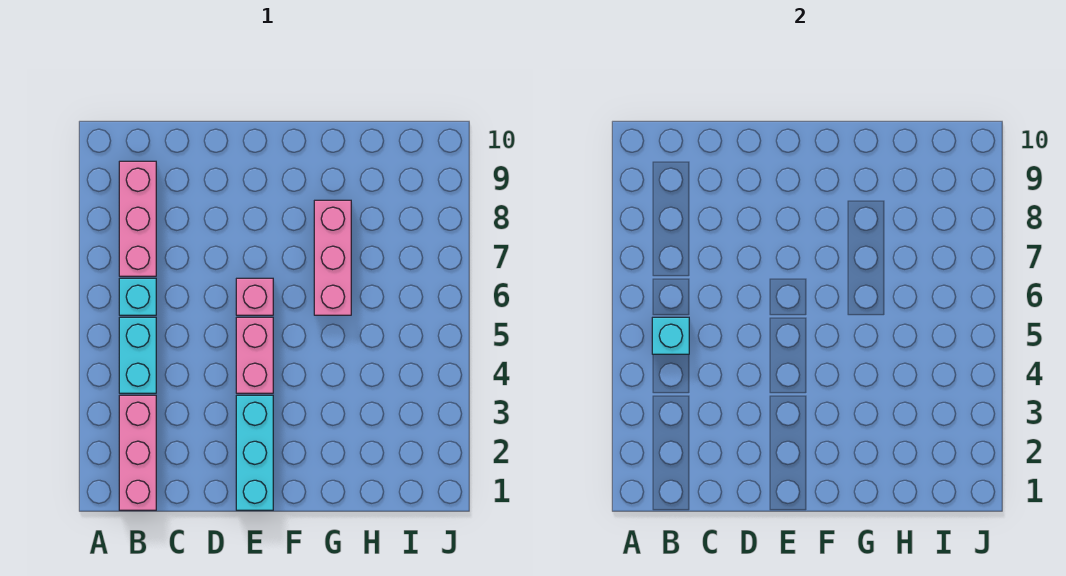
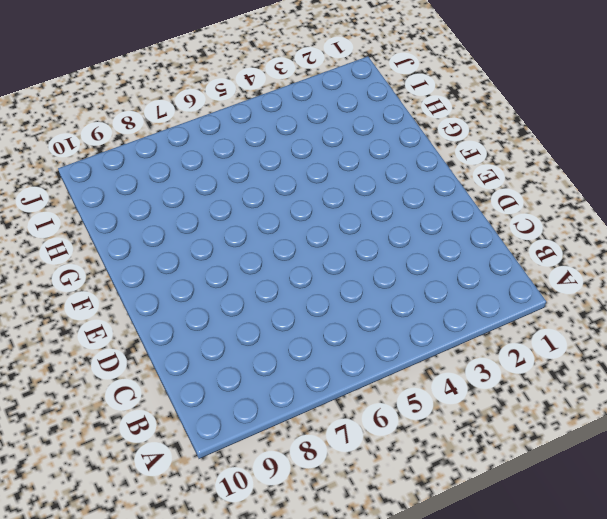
none -> pink 1x3 brick [119,395,156,510]
none -> cyan 1x2 brick [119,317,156,393]

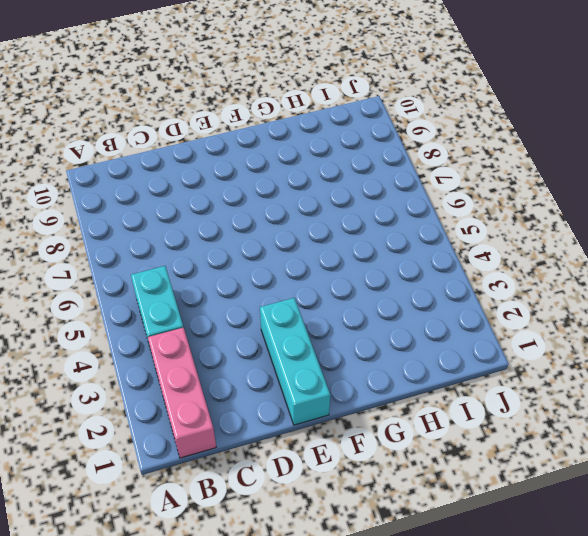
none -> cyan 1x1 brick [119,278,156,315]
none -> pink 1x3 brick [119,161,156,276]

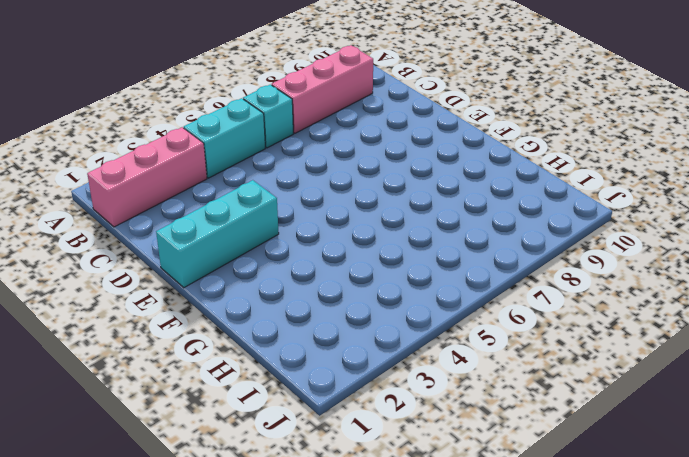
none -> pink 1x2 brick [236,317,273,393]
none -> pink 1x1 brick [236,278,273,315]

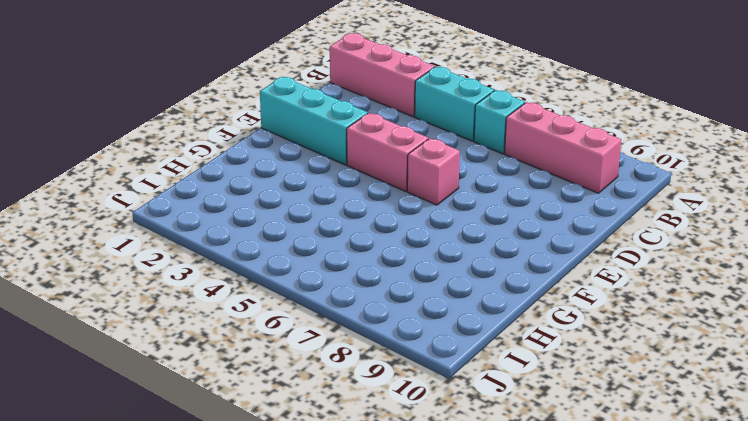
none -> pink 1x3 brick [314,200,351,315]
none -> cyan 1x1 brick [652,317,689,354]

